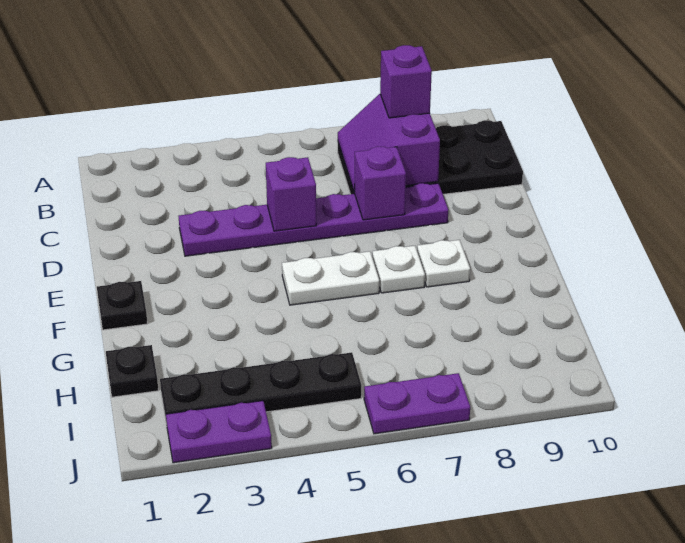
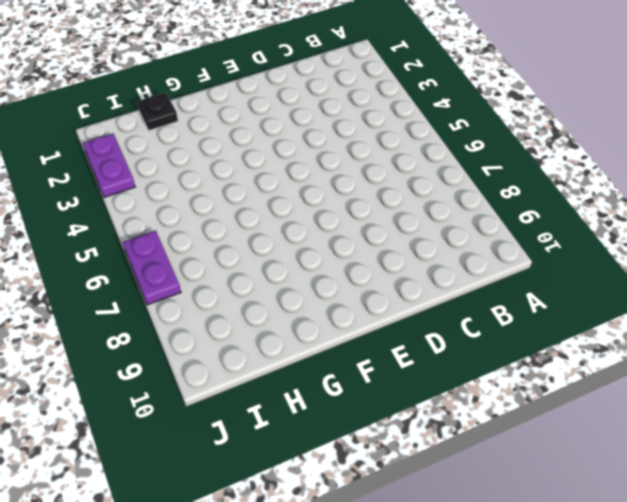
none -> black 2x4 plate [338,120,523,194]
none -> purple 1x6 plate [179,183,448,256]
none -> black 1x1 plate [97,281,147,330]

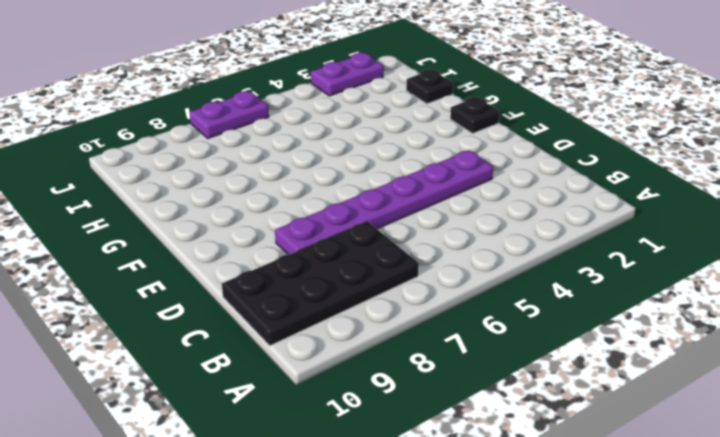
none -> white 1x2 plate [282,251,379,305]
none -> white 1x1 plate [372,246,425,293]
none -> white 1x1 plate [417,240,470,287]

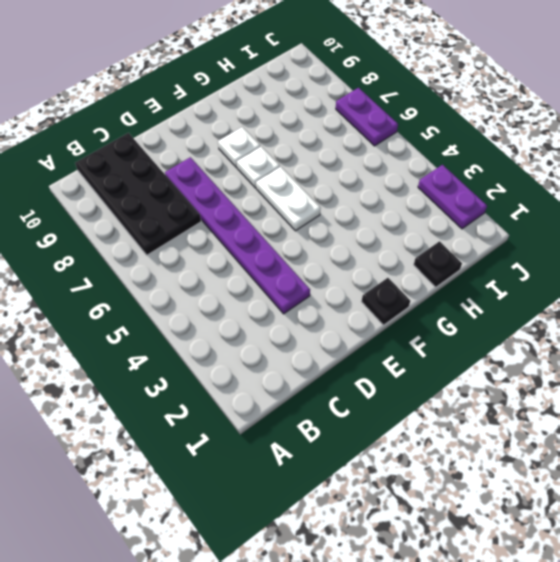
none -> black 1x4 plate [160,352,361,423]
none -> purple 2x2 slope [338,94,440,192]
none -> purple 1x1 brick [266,157,316,231]

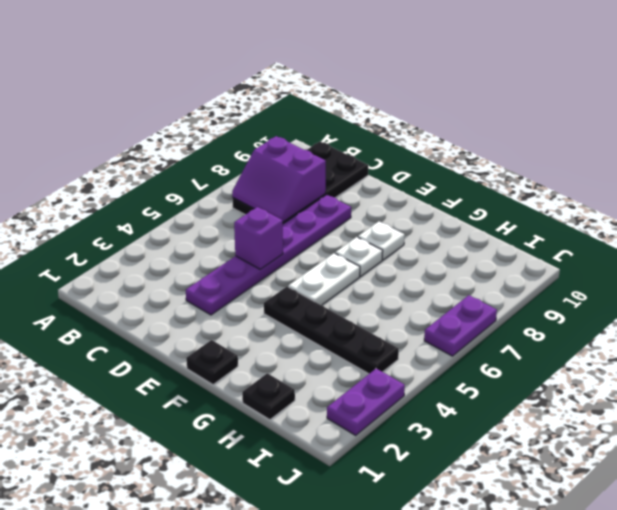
black 1x4 plate [264,287,399,374] -> black 1x4 plate turned to [160,352,361,423]
none -> purple 1x1 brick [355,146,406,220]
none -> purple 1x1 brick [380,45,432,118]

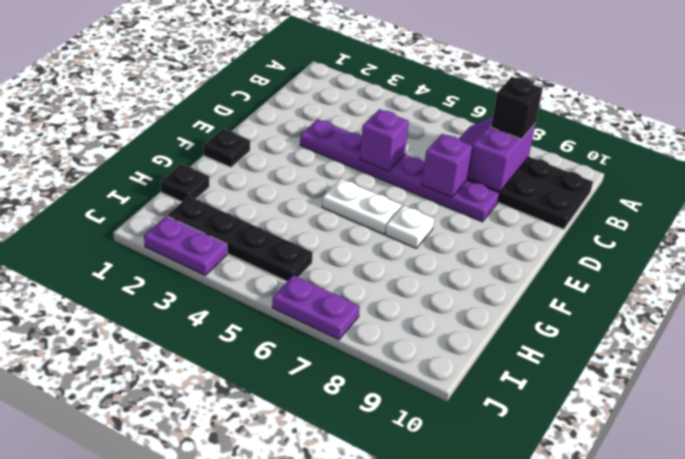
black 1x1 brick [491,77,543,139] -> purple 1x1 brick [380,45,432,118]
none -> white 1x1 plate [417,240,470,287]

